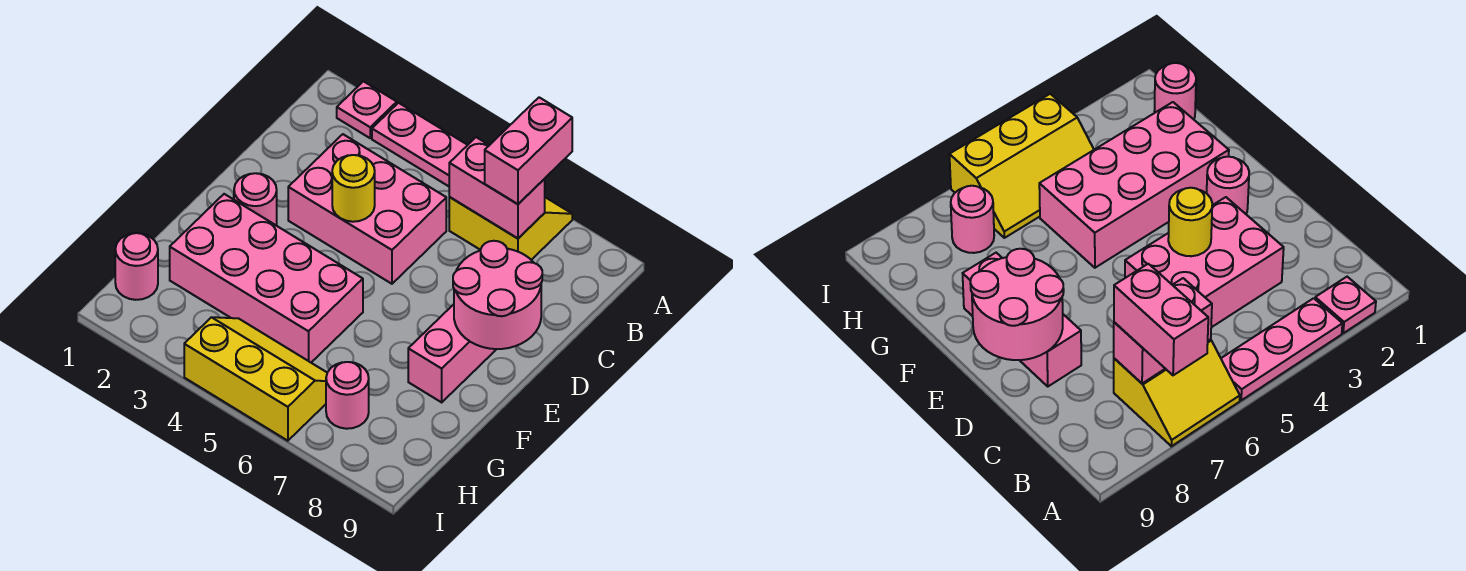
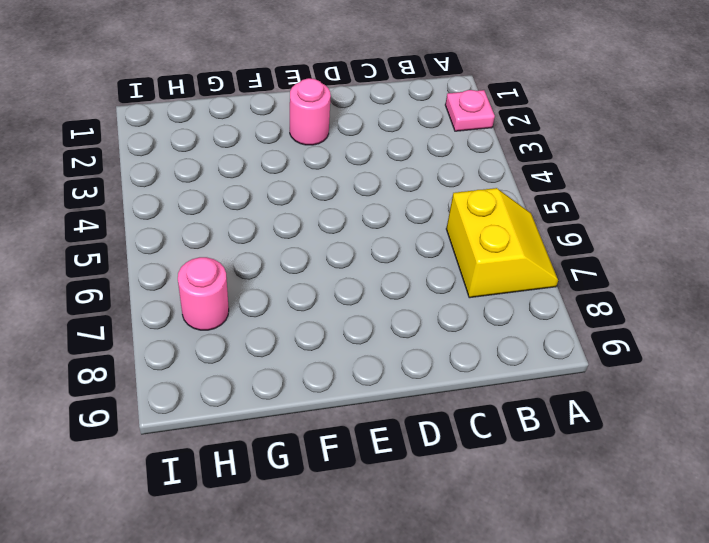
none -> pink 1x3 plate [372,103,467,186]
none -> pink 2x3 brick [288,134,446,284]
none -> pink 1x3 brick [408,304,496,402]

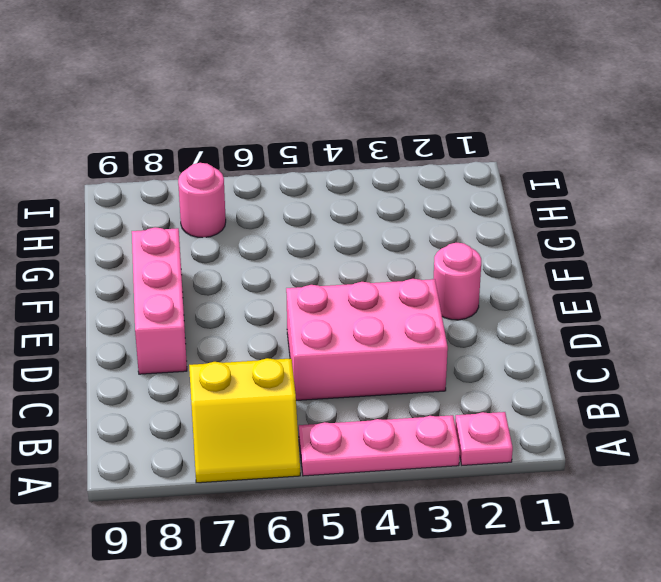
none -> pink 2x4 brick [170,194,363,362]
none -> pink 1x1 round brick [115,233,158,300]
none -> yellow 2x3 slope [184,317,327,441]

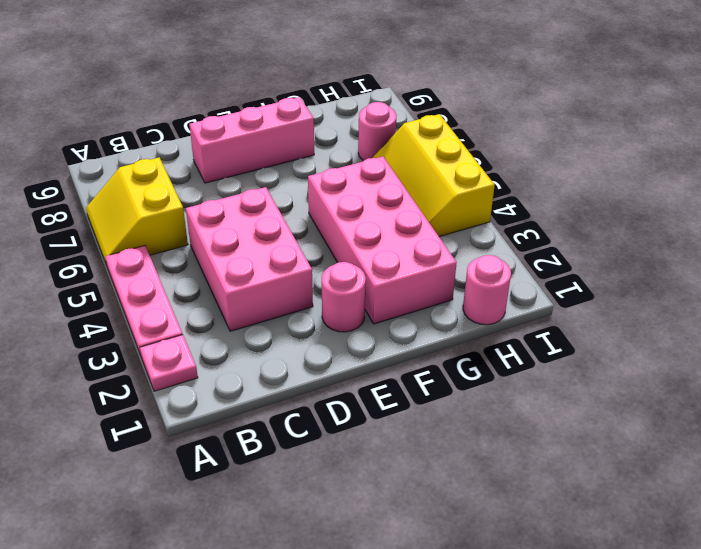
none -> pink 1x2 brick [449,137,545,238]
none -> yellow 1x1 round brick [332,155,375,222]
none -> pink 2x2 round brick [453,241,542,349]

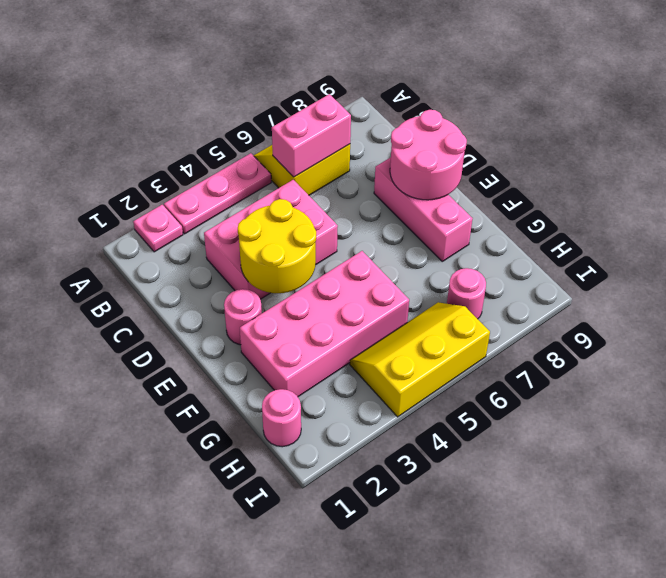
yellow 2x2 round brick [238,199,316,293] -> yellow 1x1 round brick [332,155,375,222]
none -> pink 1x2 brick [485,97,572,204]

